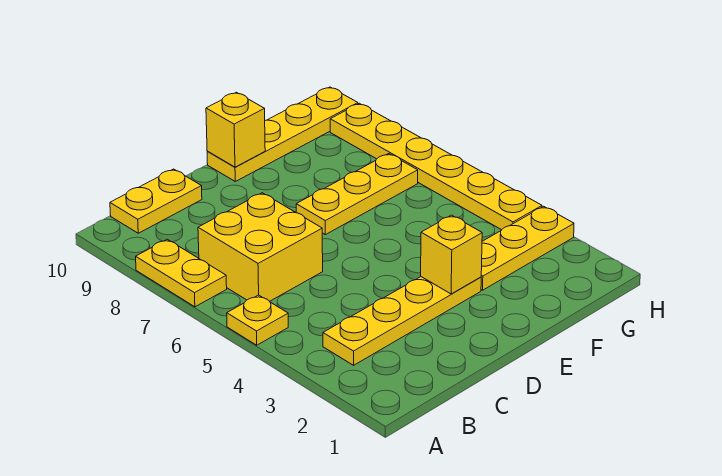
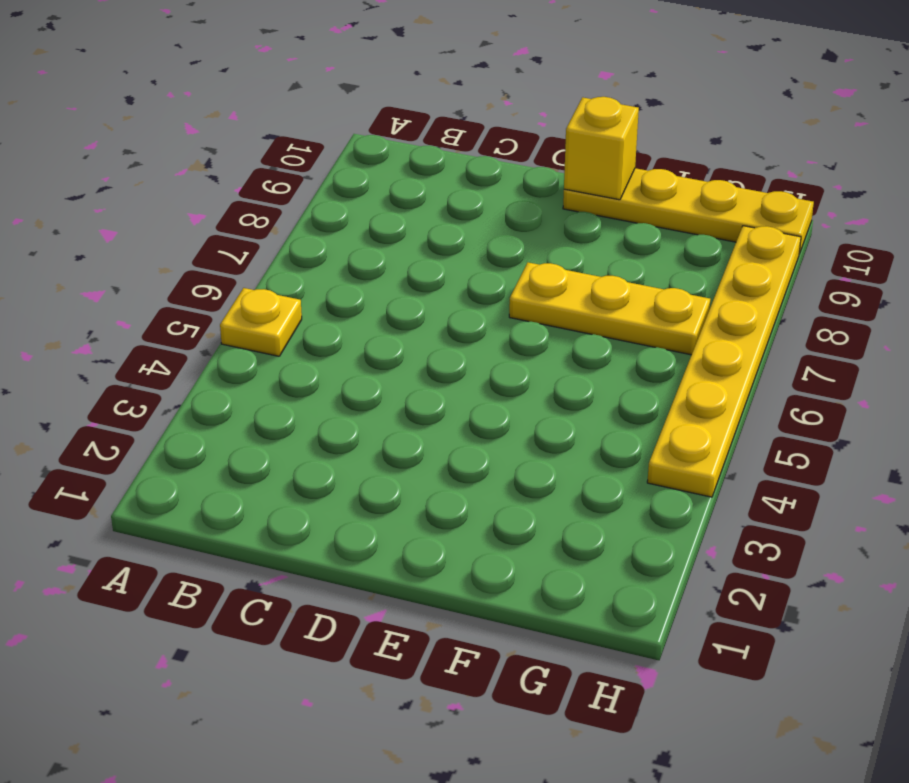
none -> yellow 1x2 plate [136,239,227,307]
none -> yellow 1x4 plate [323,277,481,365]

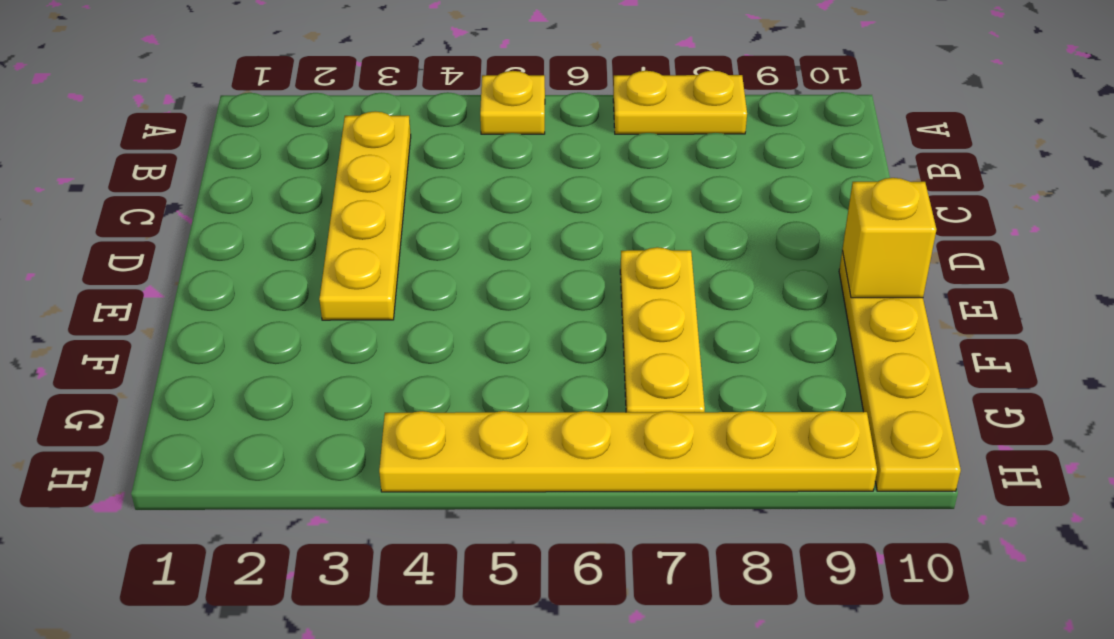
none -> yellow 2x2 brick [198,193,323,301]
none -> yellow 1x2 plate [110,169,202,233]

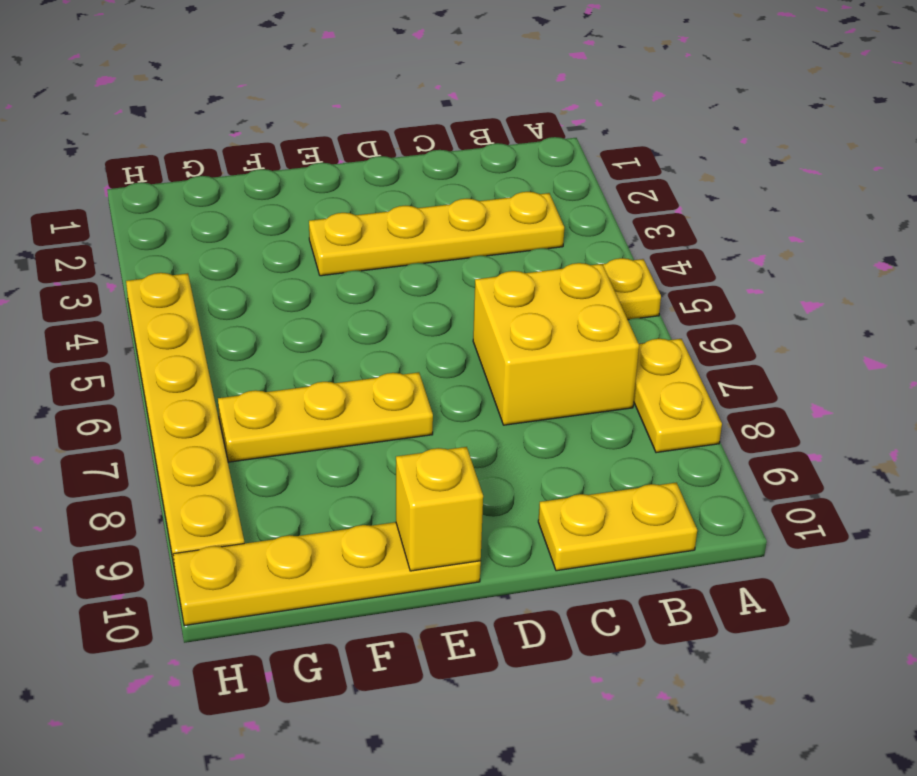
none -> yellow 1x3 plate [481,206,574,290]
none -> yellow 1x1 brick [421,215,482,294]

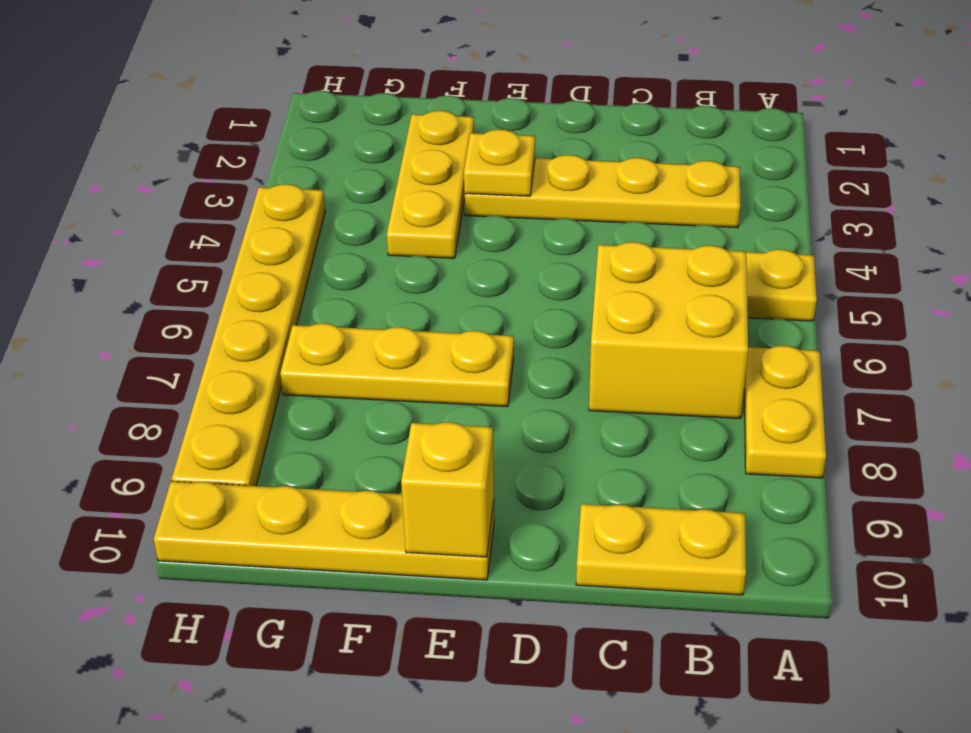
yellow 1x1 plate [464,129,535,196] -> yellow 1x1 brick [421,215,482,294]
yellow 1x3 plate [387,111,474,258] -> yellow 1x3 plate turned to [481,206,574,290]

